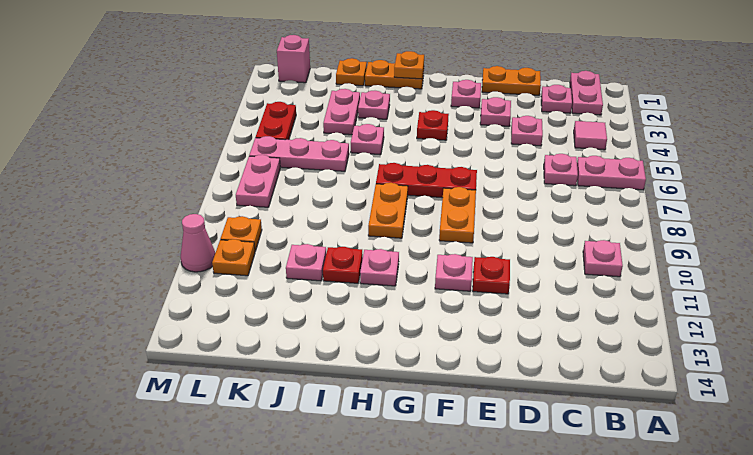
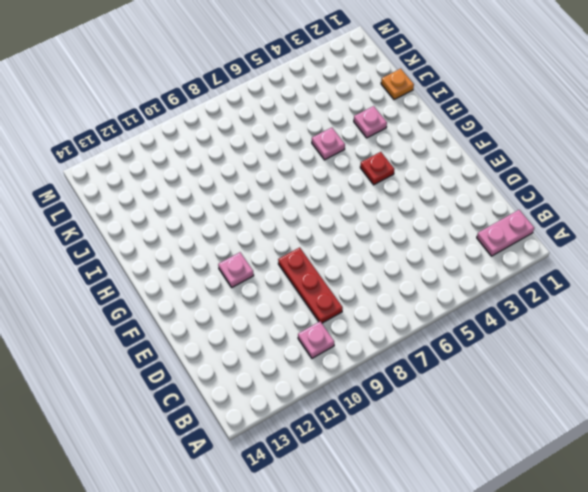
red 1x3 plate [278,247,343,323] -> red 1x3 plate moved to [376,163,477,198]
none -> pink 1x2 plate [577,156,646,190]
none -> pink 1x1 tile [574,121,607,150]
none -> pink 1x1 plate [541,85,572,113]
none -> pink 1x1 plate [544,154,578,186]

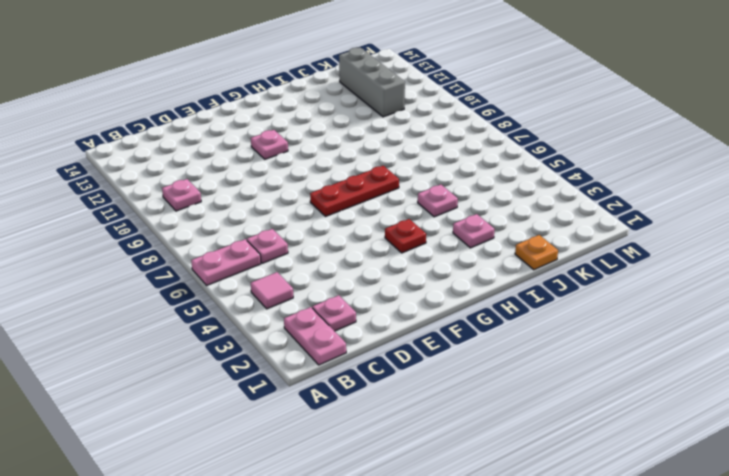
grey 1x3 brick [339,48,405,117] -> none
none -> orange 1x2 plate [482,66,541,95]
none -> pink 1x1 plate [511,116,543,146]
none -> pink 1x1 plate [480,97,511,126]
none -> red 1x1 plate [473,257,510,294]

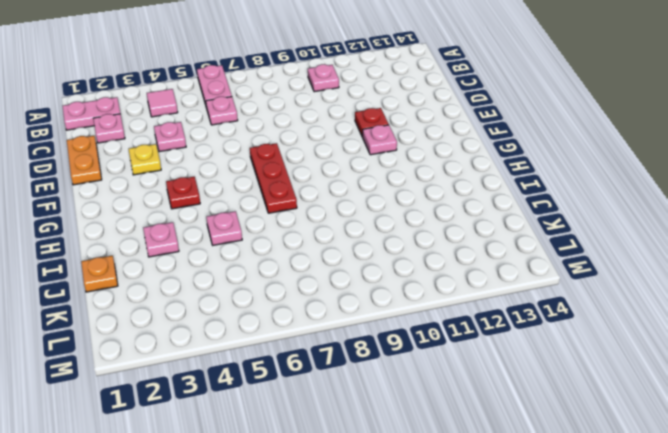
yellow 1x1 plate [129,144,161,175] -> pink 1x1 plate [480,97,511,126]
none -> pink 1x1 plate [451,80,481,108]
none -> orange 1x2 plate [439,187,476,243]
none -> orange 1x2 plate [365,60,424,89]
none -> orange 1x2 plate [368,183,408,238]

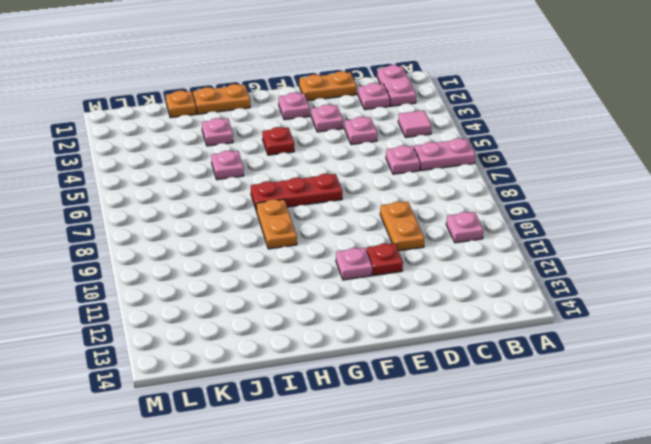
orange 1x2 plate [380,202,424,251] -> orange 1x2 plate moved to [439,187,476,243]
none -> pink 1x1 plate [360,249,399,286]
none -> red 1x1 plate [323,247,363,283]
none -> pink 1x2 plate [323,89,360,135]
none -> pink 1x3 plate [249,136,349,171]

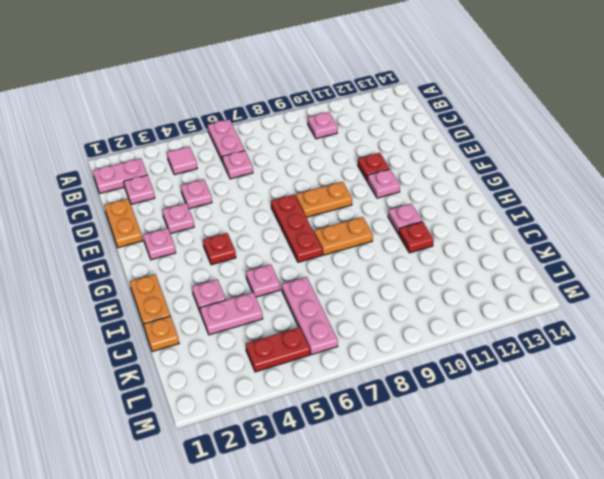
none -> pink 1x1 plate [286,244,326,281]
none -> pink 1x1 brick [277,35,310,83]
none -> pink 1x2 plate [236,155,280,207]
none -> orange 1x1 plate [220,216,262,251]

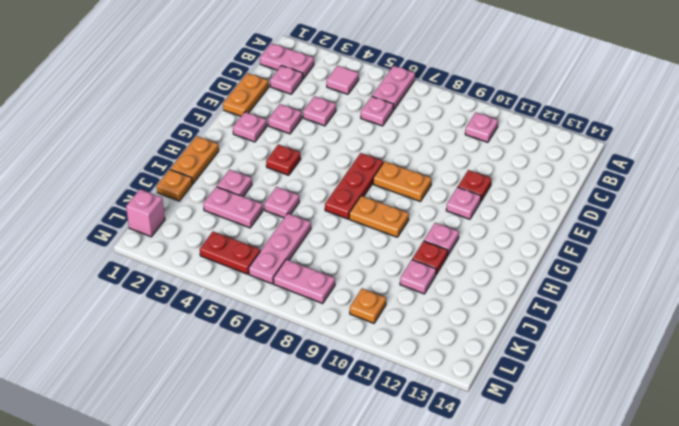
none -> orange 1x1 plate [212,239,255,276]
none -> pink 1x1 cone [180,214,215,272]
none -> orange 1x1 plate [394,51,424,79]

